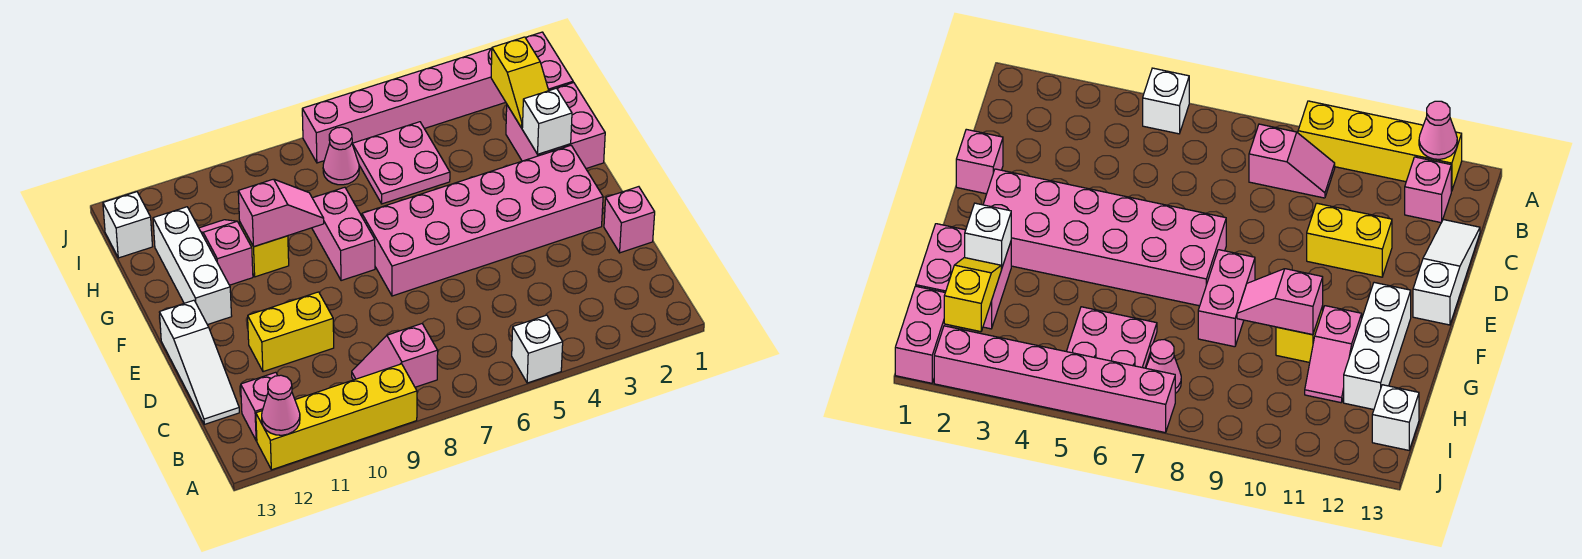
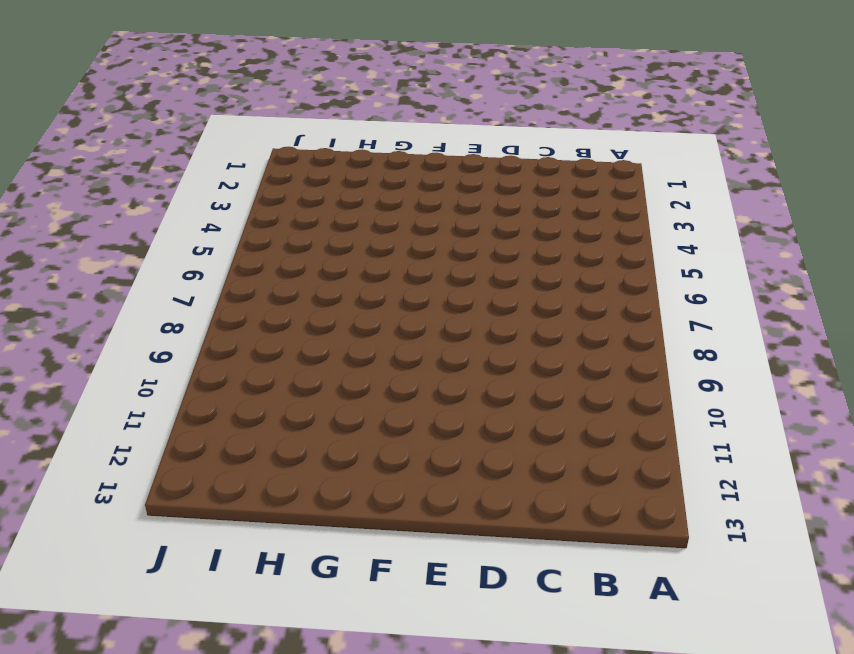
none -> white 1x1 brick [512,315,563,383]
none -> yellow 1x4 brick [256,364,417,470]
none -> pink 1x2 slope [352,324,438,387]

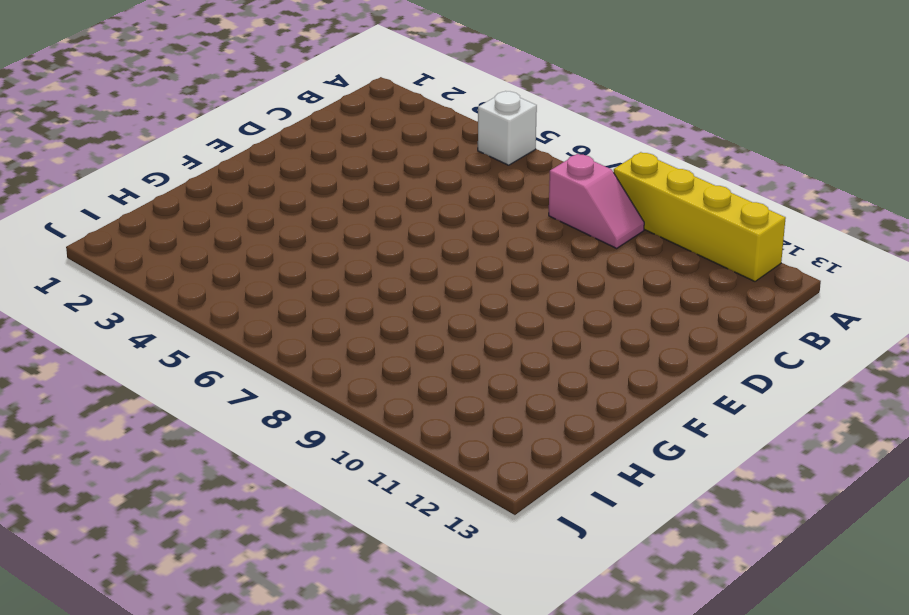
none -> pink 1x1 brick [241,372,278,441]
none -> white 1x3 slope [159,300,239,424]
none -> pink 1x1 brick [604,187,655,253]

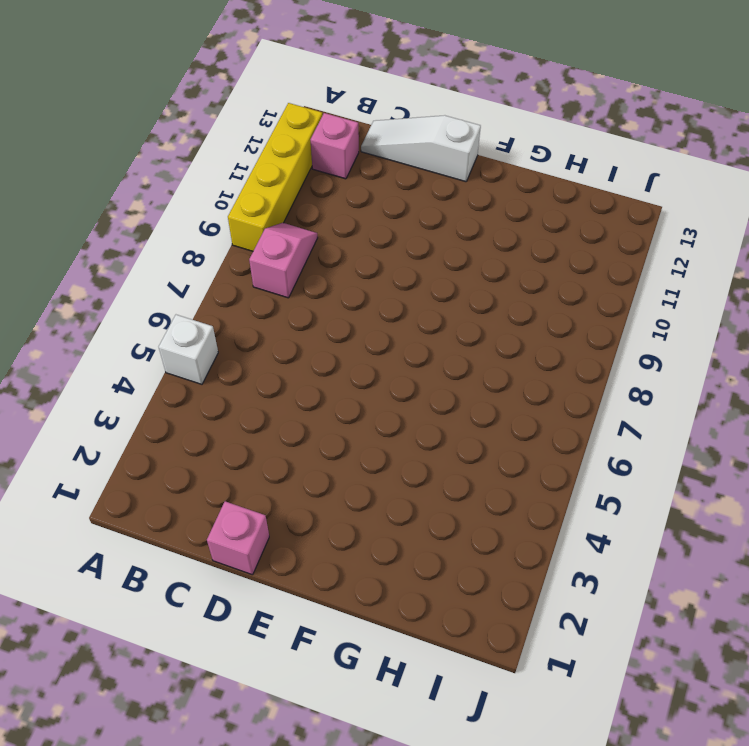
none -> yellow 1x2 brick [248,292,334,372]
none -> pink 2x6 brick [362,146,603,296]
none -> pink 1x2 brick [312,187,375,281]

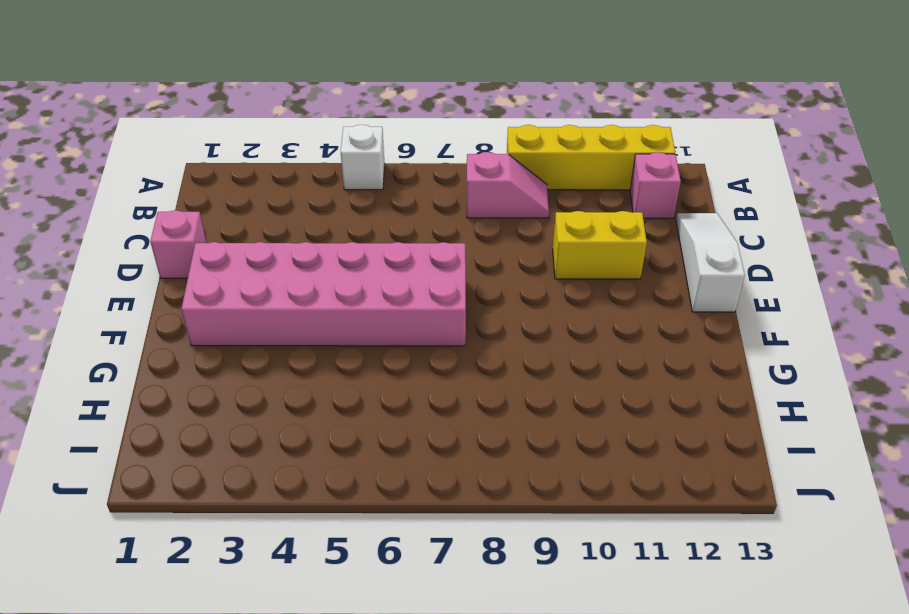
none -> pink 1x2 brick [312,187,375,281]
none -> white 1x3 brick [153,207,232,325]
none -> pink 2x2 brick [506,83,605,169]

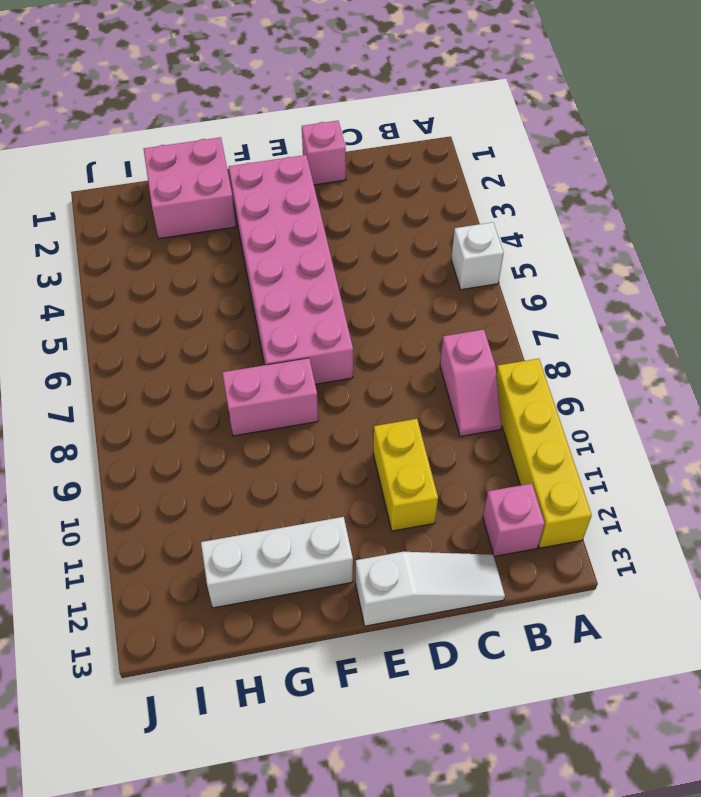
none -> yellow 1x1 brick [240,223,289,277]
none -> pink 1x2 slope [199,220,253,285]
none -> pink 2x2 plate [352,122,450,204]

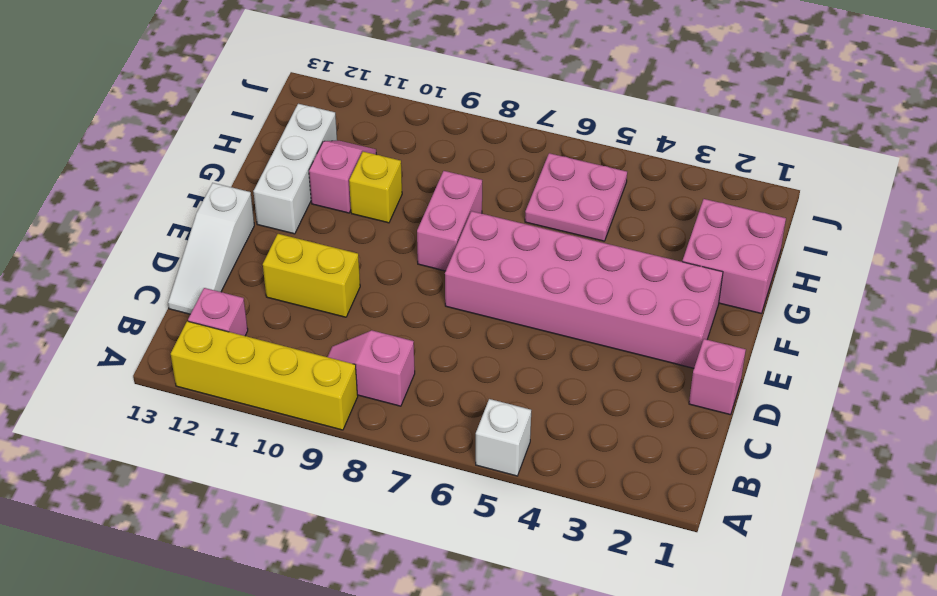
none -> pink 1x2 brick [525,32,573,90]
none -> pink 1x1 cone [323,127,359,185]
none -> white 1x1 brick [103,192,152,258]

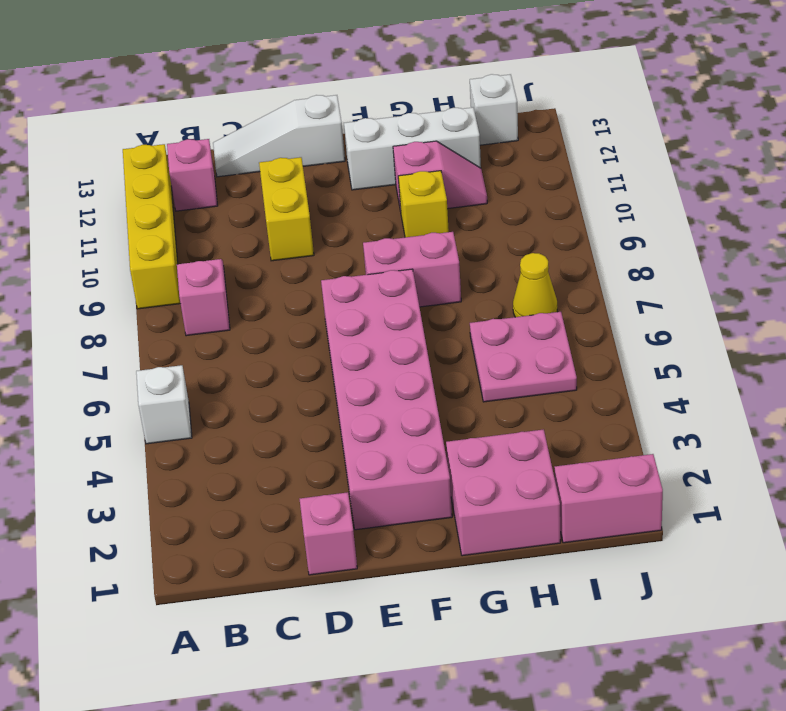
yellow 1x1 cone [513,253,557,317] -> pink 1x1 cone [323,127,359,185]
none -> pink 1x6 brick [302,48,506,163]
none -> pink 1x1 cone [262,375,300,435]
none -> white 1x1 brick [522,88,572,154]

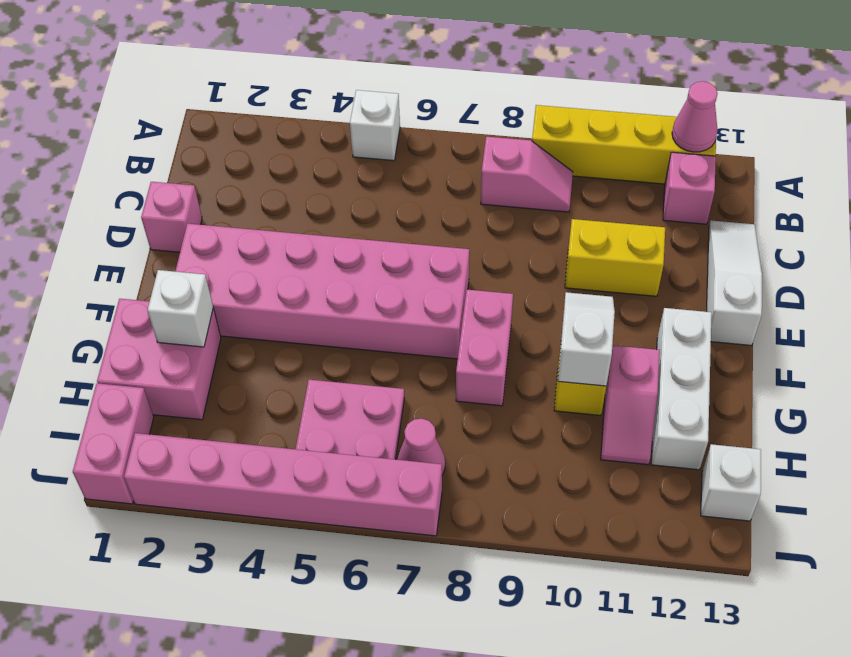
white 1x2 slope [558,292,615,386] -> pink 1x2 slope [238,179,324,247]
none -> yellow 1x2 slope [491,37,549,128]

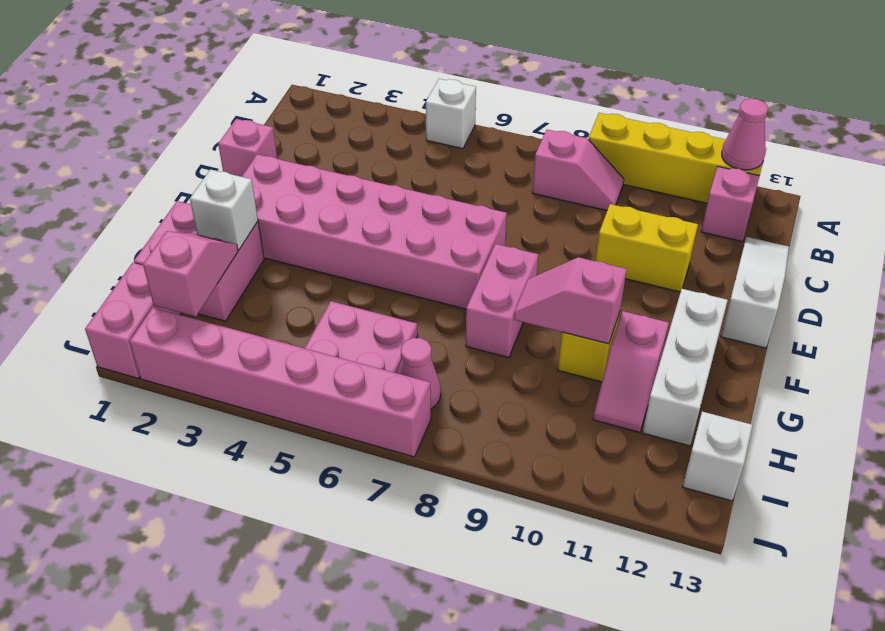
pink 1x2 slope [143,231,238,317] -> yellow 1x2 slope [491,37,549,128]

